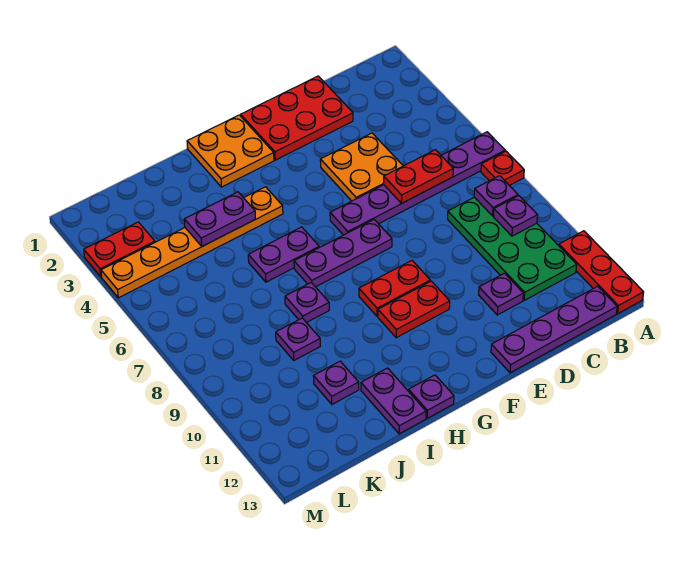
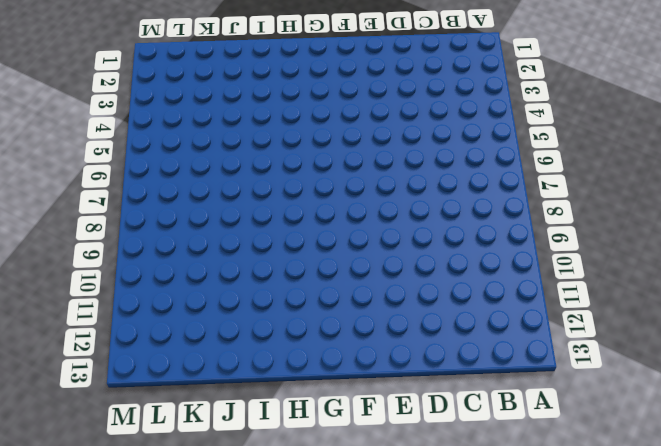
none -> purple 1x6 plate [330,132,505,235]
none -> red 1x1 plate [481,151,524,186]
none -> red 1x3 plate [559,231,644,313]

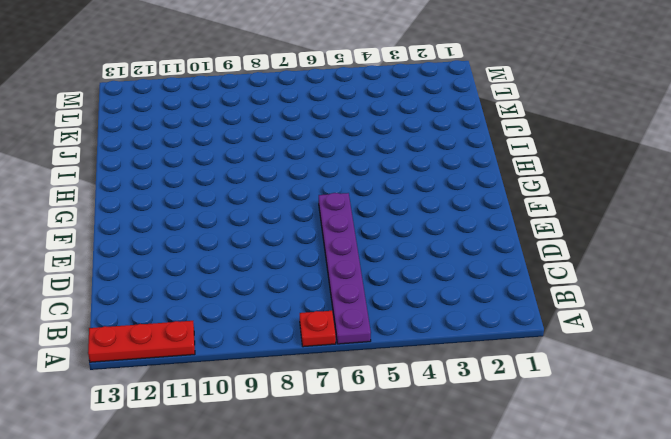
none -> green 2x4 plate [448,197,577,300]
none -> purple 1x4 plate [491,286,617,373]
none -> red 2x3 plate [241,76,353,160]

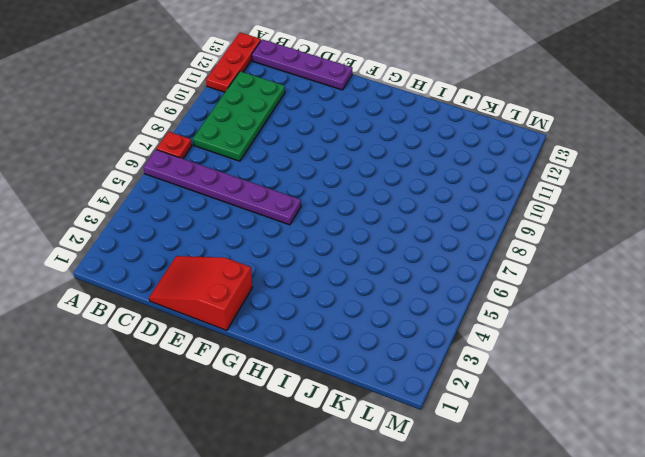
red 2x3 slope [149,256,252,330] -> red 2x3 plate [241,76,353,160]
none -> orange 2x2 plate [320,133,403,201]
none -> purple 1x1 plate [479,273,523,315]
none -> purple 1x3 plate [294,220,392,287]

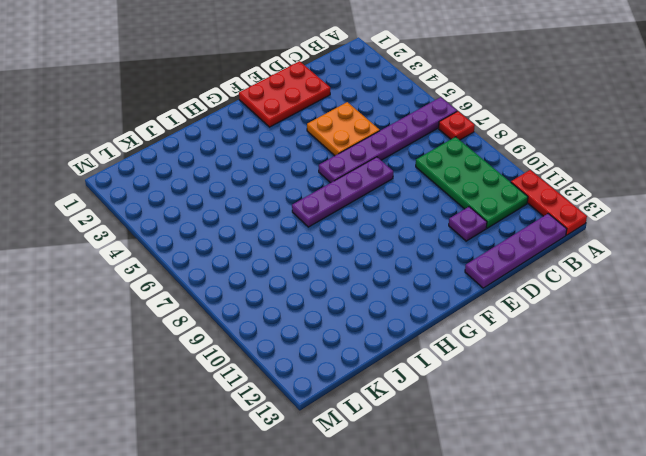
purple 1x4 plate [292,157,393,227] -> purple 1x3 plate [294,220,392,287]
none -> red 1x2 plate [359,260,430,316]
none -> red 1x2 plate [378,281,450,338]
none -> orange 2x2 plate [187,115,274,187]

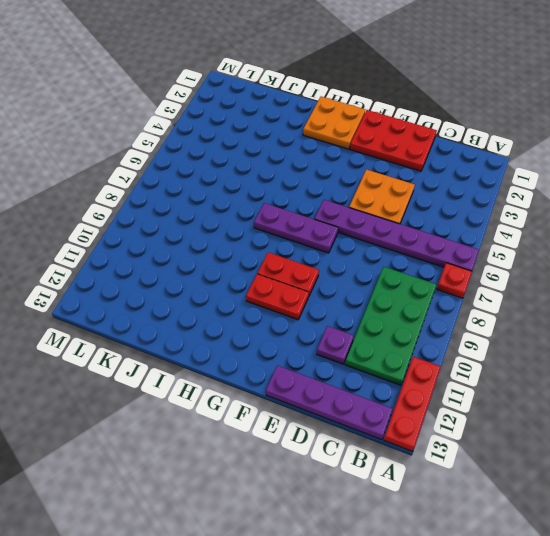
none -> orange 1x6 plate [101,187,283,298]
none -> purple 1x2 plate [248,227,319,282]
none -> purple 1x1 plate [409,375,454,418]

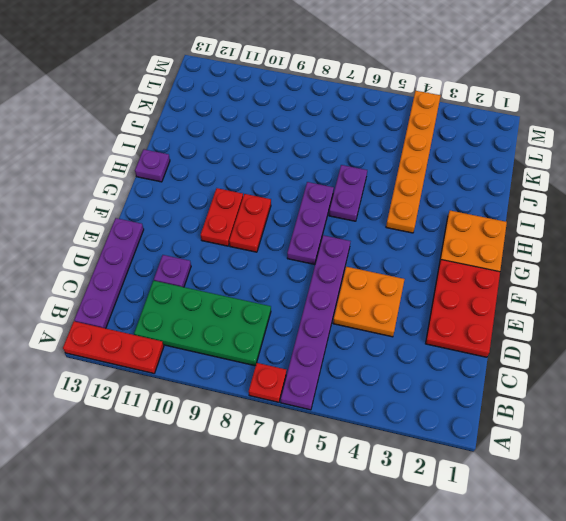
none -> purple 1x1 plate [285,282,329,323]
none -> purple 1x2 plate [361,368,426,434]
none -> purple 1x1 plate [276,318,320,360]

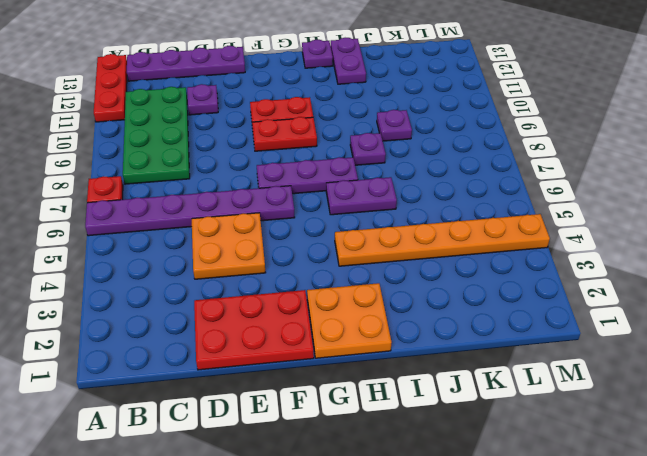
none -> purple 1x1 plate [313,361,359,404]
none -> red 1x2 plate [84,222,155,277]
none -> purple 1x1 plate [474,176,518,216]

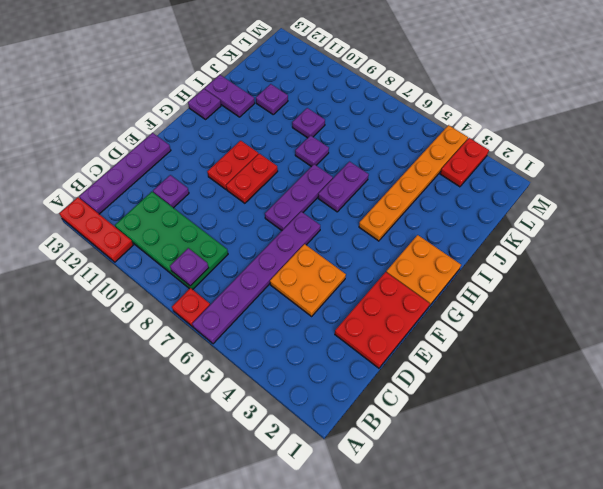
none -> purple 1x1 plate [493,196,538,236]
none -> red 1x2 plate [384,150,453,204]
none -> purple 1x2 plate [184,192,255,246]

